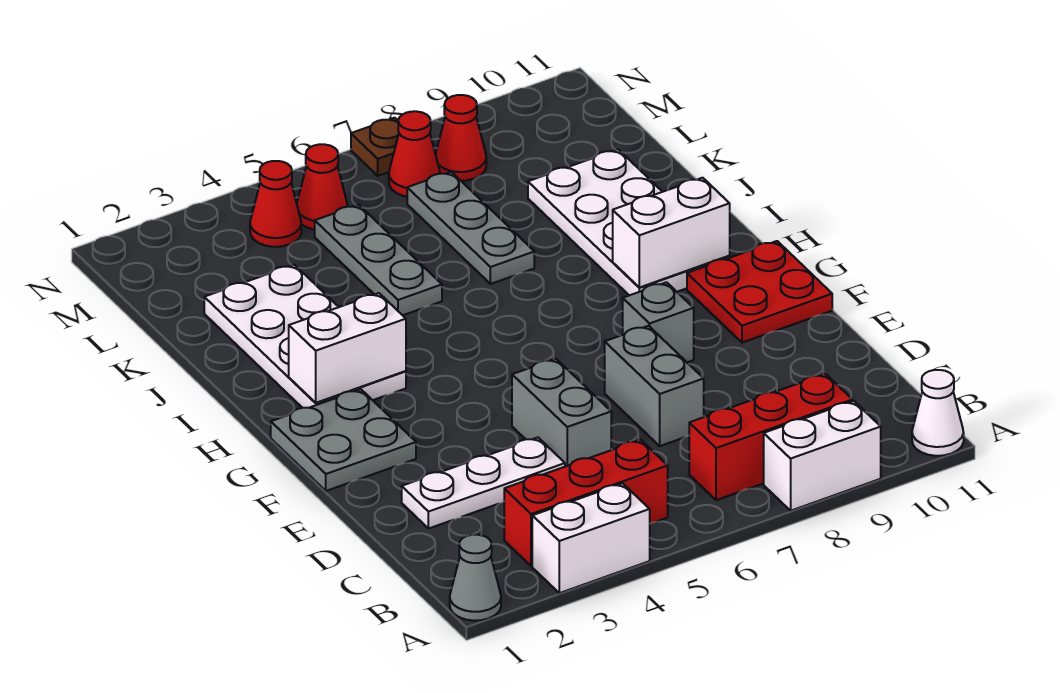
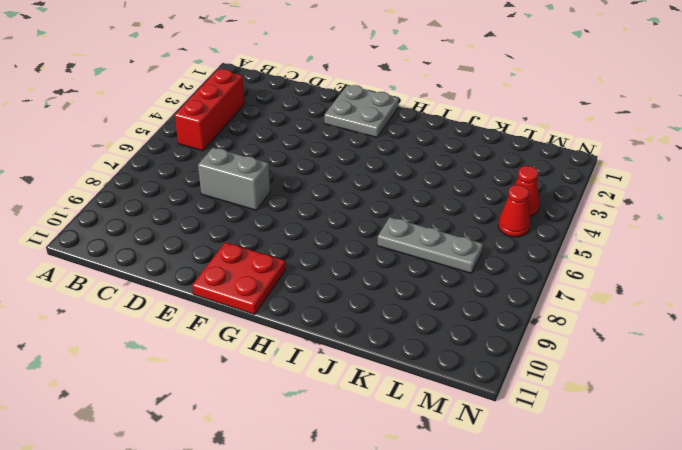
none -> grey 1x1 cone [450,535,501,621]
none -> white 1x2 brick [532,483,650,593]
none -> white 1x2 brick [764,401,881,511]

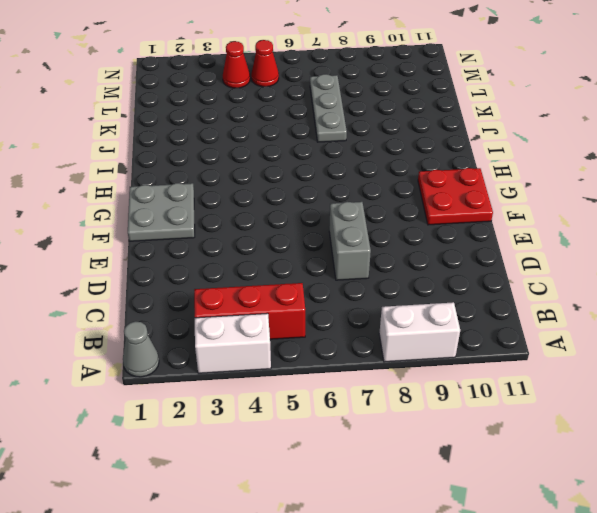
none -> white 1x1 cone [912,370,964,456]
none -> red 1x3 brick [689,374,853,500]
none -> white 1x3 plate [402,438,565,529]

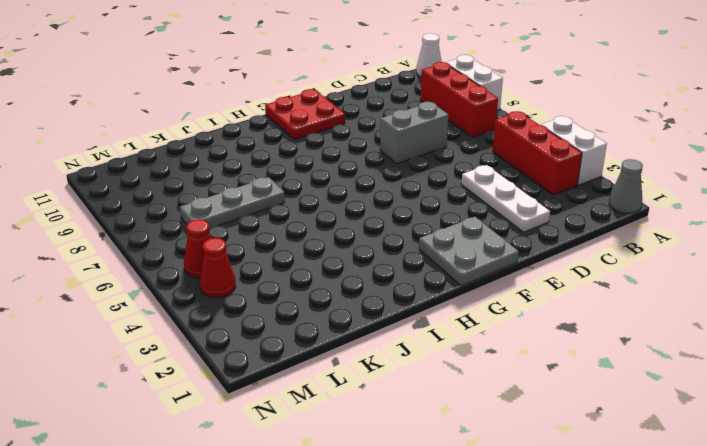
none -> grey 1x2 brick [512,359,611,467]
none -> grey 1x1 brick [623,282,694,362]
none -> white 2x4 plate [204,265,406,408]

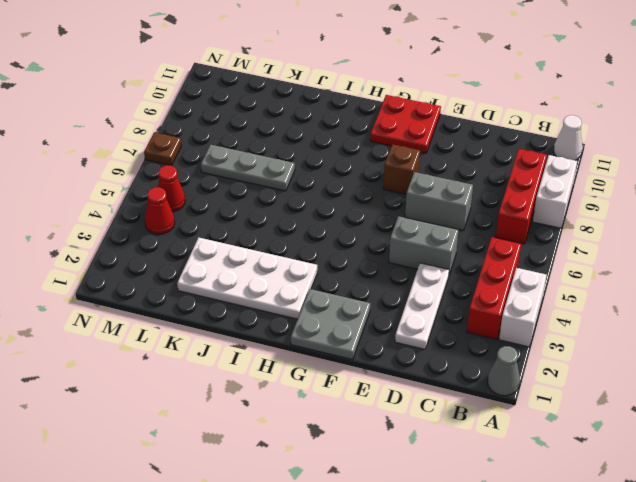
brown 1x1 brick [383,144,420,194] -> grey 1x1 brick [623,282,694,362]
none -> white 2x4 plate [528,149,730,295]
none -> grey 1x3 plate [315,205,442,315]
none -> red 1x1 cone [389,111,440,197]

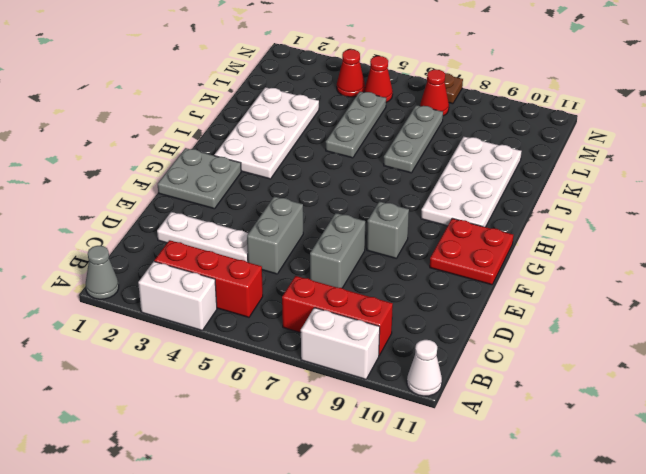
none -> red 1x1 cone [436,95,486,181]
none -> white 1x2 brick [289,293,406,403]
none -> white 1x2 brick [613,178,730,288]

